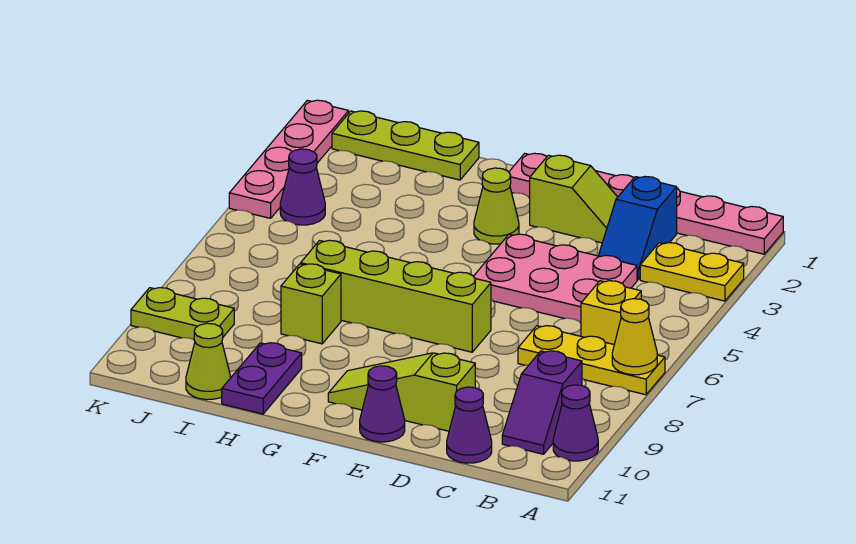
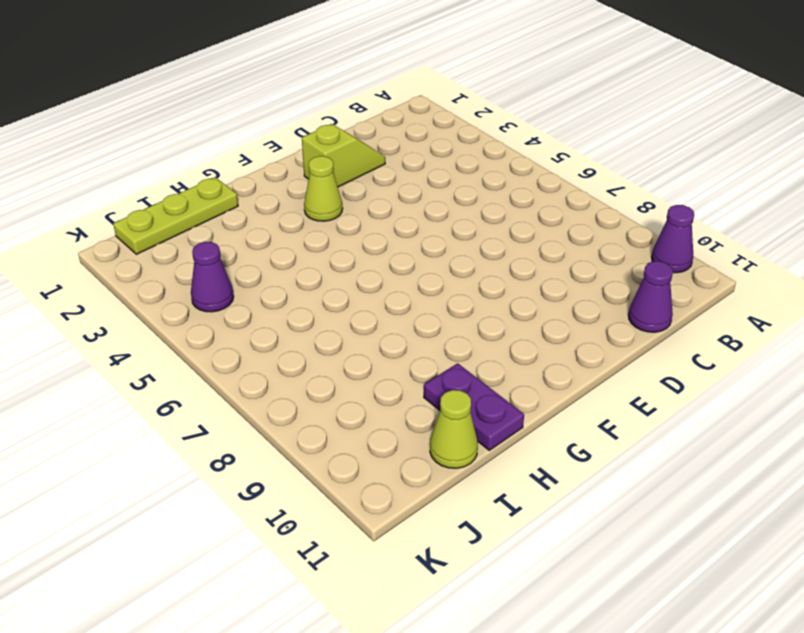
none -> pink 1x6 plate [509,153,783,254]
none -> yellow 1x2 plate [640,243,744,301]
none -> yellow 1x3 plate [518,326,665,395]

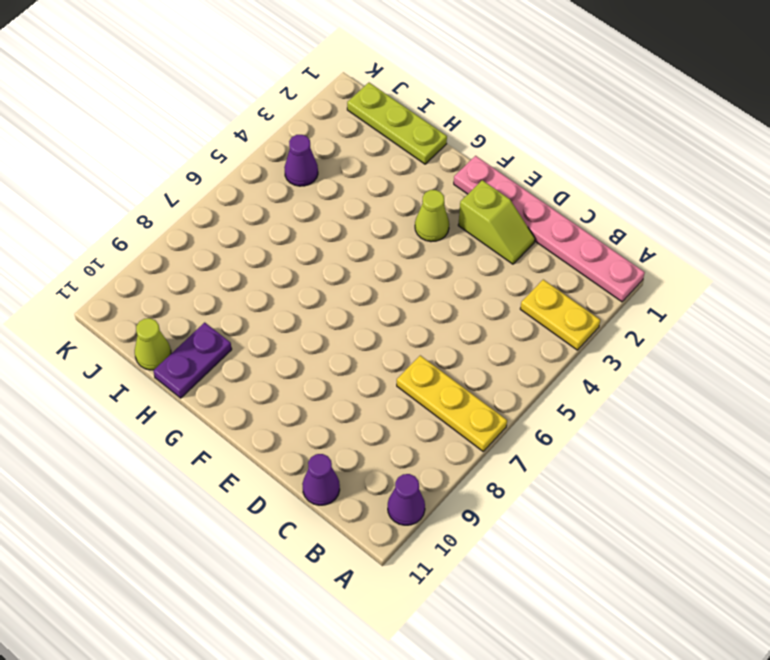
none -> yellow 1x1 brick [581,281,641,344]
none -> purple 1x2 slope [502,351,582,454]
none -> blue 1x2 slope [598,177,677,280]

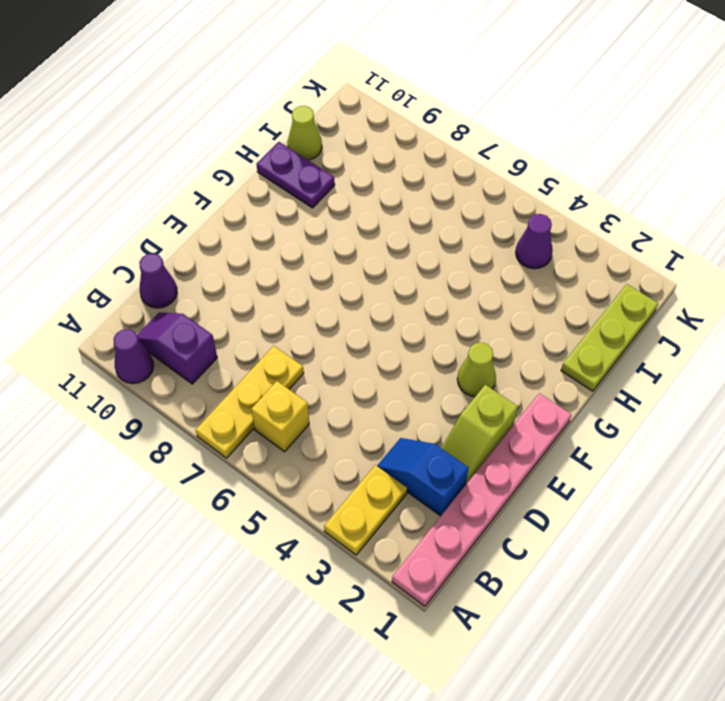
none -> pink 2x3 plate [473,234,637,322]
none -> lime 1x3 slope [328,353,475,431]
none -> lime 1x4 brick [301,240,491,352]

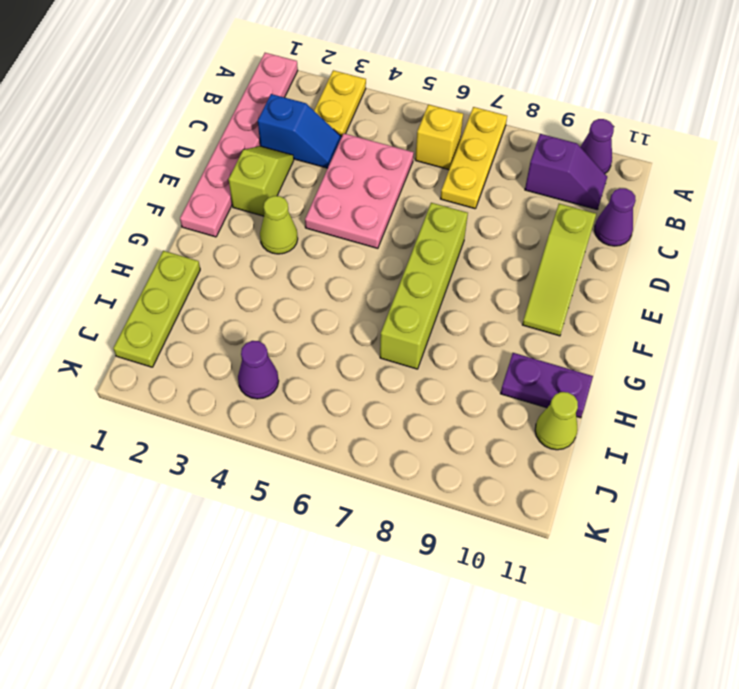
none -> purple 1x1 cone [360,366,405,442]
none -> lime 1x1 brick [281,264,341,344]
none -> lime 1x2 plate [131,288,234,340]

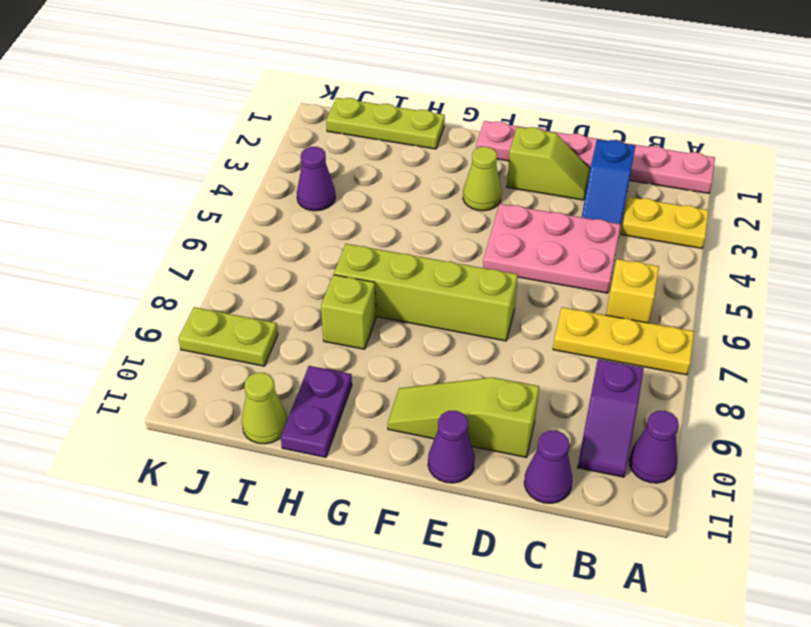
none -> pink 1x4 plate [229,100,349,218]
none -> yellow 1x1 cone [612,299,657,375]

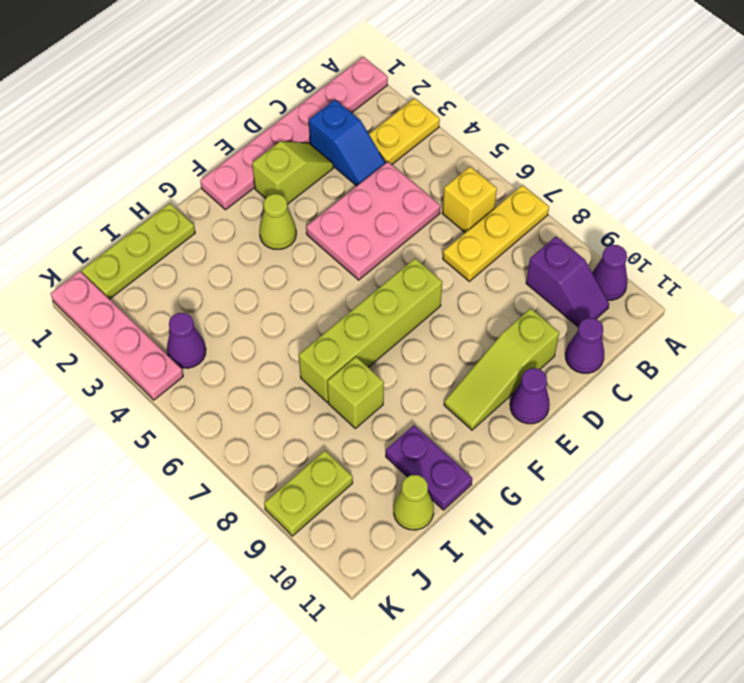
none -> yellow 1x1 cone [612,299,657,375]

